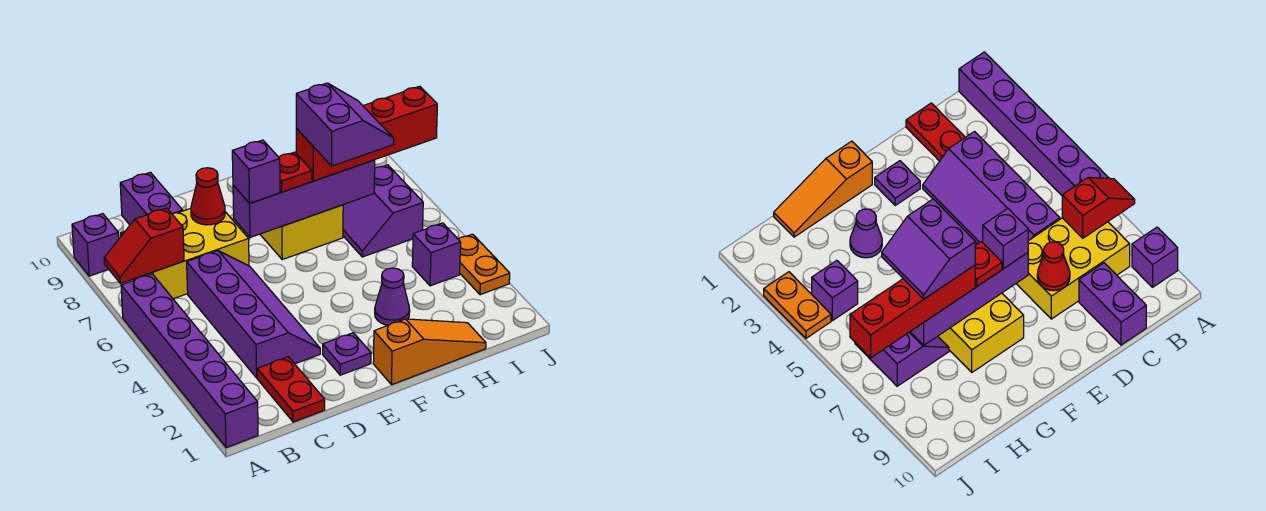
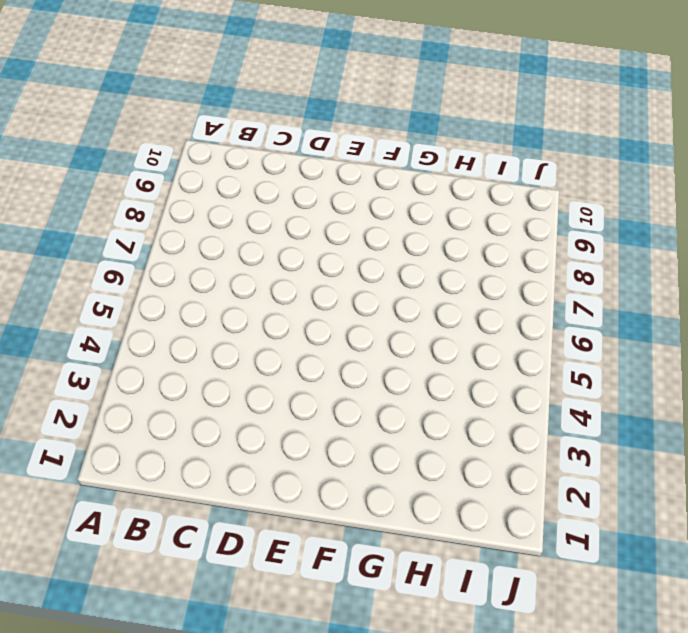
none -> purple 1x6 brick [121,274,258,448]
none -> purple 1x1 brick [72,214,119,276]
none -> yellow 2x3 brick [121,208,249,299]

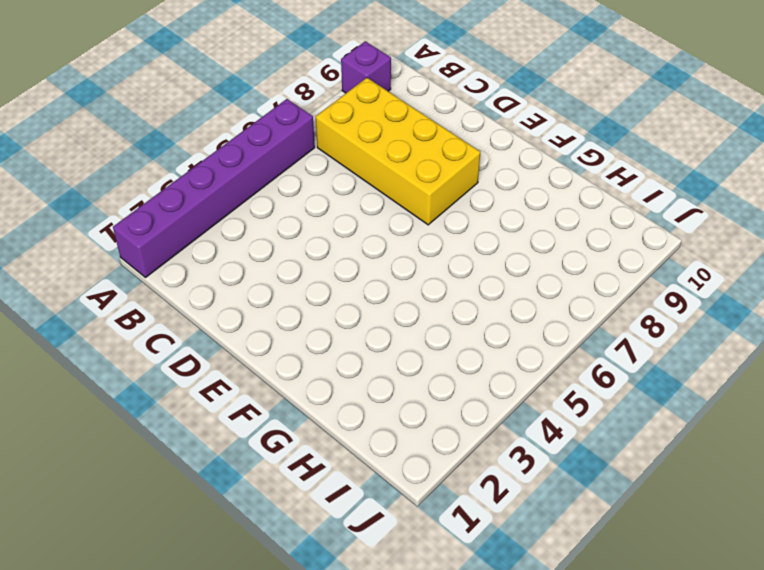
yellow 2x4 brick [316,78,480,225] -> yellow 2x3 brick [121,208,249,299]
none -> red 1x2 plate [257,357,325,422]
none -> purple 2x4 slope [187,251,320,378]
none -> purple 1x2 brick [120,172,183,225]

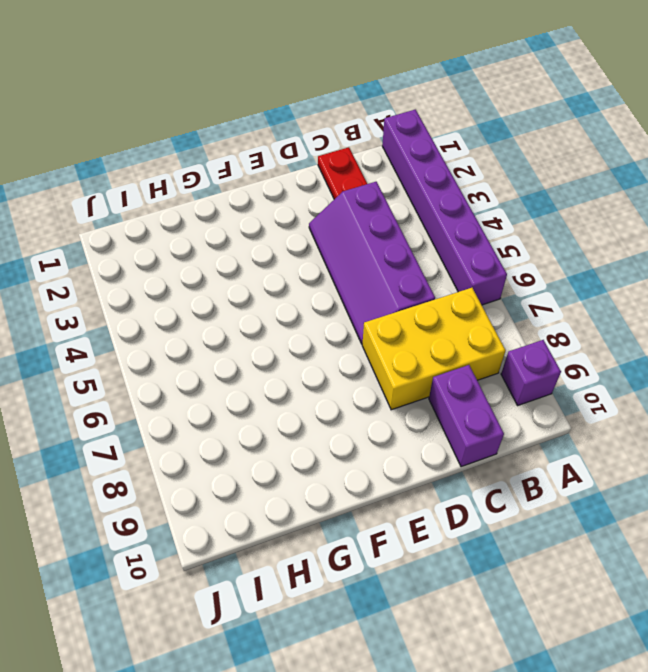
none -> purple 1x1 plate [323,333,371,375]
none -> orange 1x3 slope [373,319,486,385]
none -> yellow 2x2 brick [260,205,343,260]

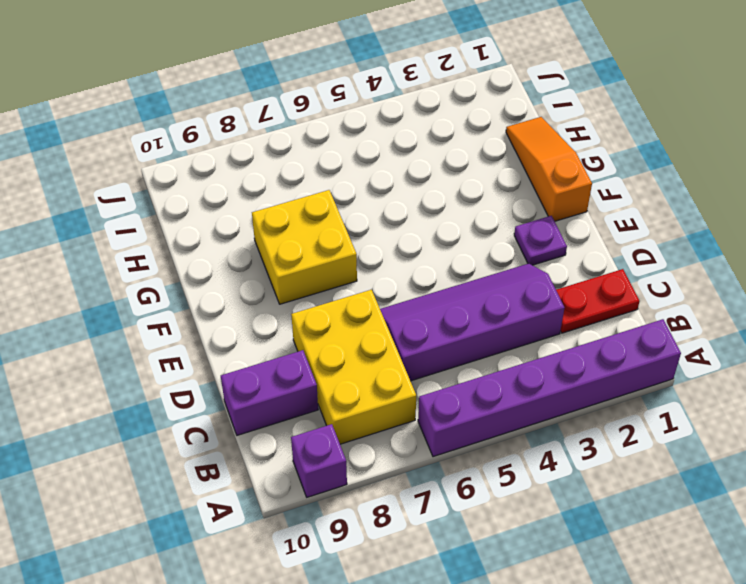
none -> purple 1x1 cone [375,268,410,325]
none -> purple 2x2 slope [343,165,423,257]
none -> purple 1x1 brick [412,223,461,286]

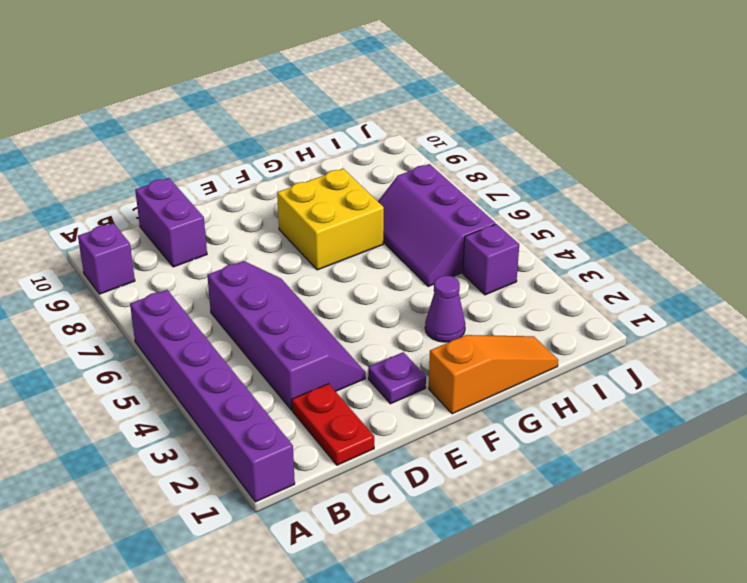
purple 2x3 slope [378,164,495,286] -> purple 2x2 slope [343,165,423,257]
none -> yellow 2x3 brick [121,208,249,299]
none -> orange 1x2 plate [458,234,510,295]
none -> red 1x2 slope [104,208,184,283]

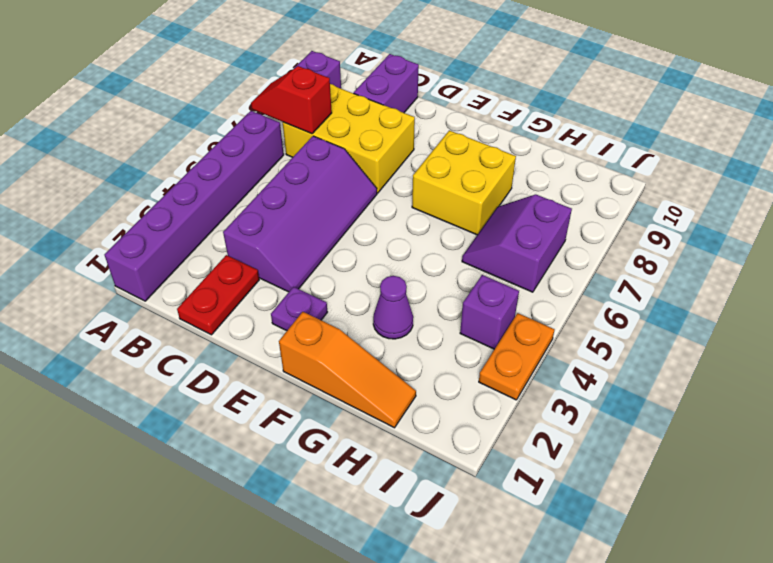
none -> red 1x1 cone [191,168,225,225]
none -> purple 1x4 brick [233,160,375,238]
none -> purple 1x1 brick [232,140,280,203]

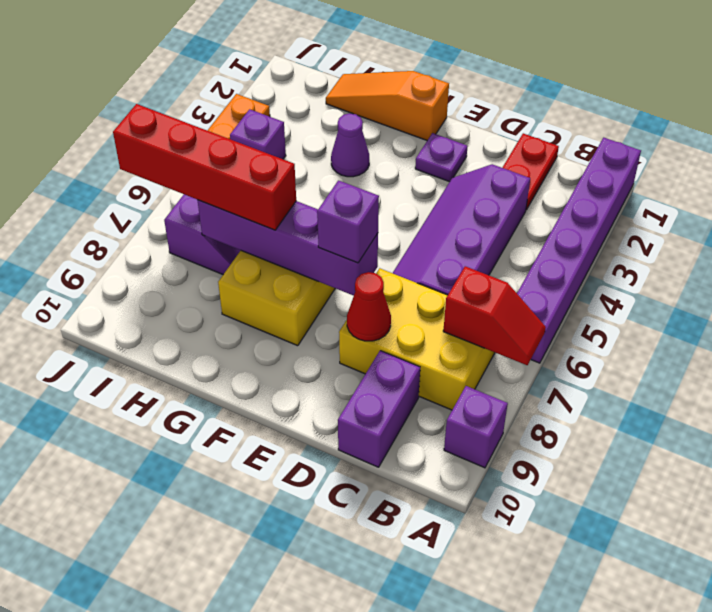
none -> red 1x1 plate [279,152,312,192]
none -> purple 2x2 slope [296,83,394,166]

